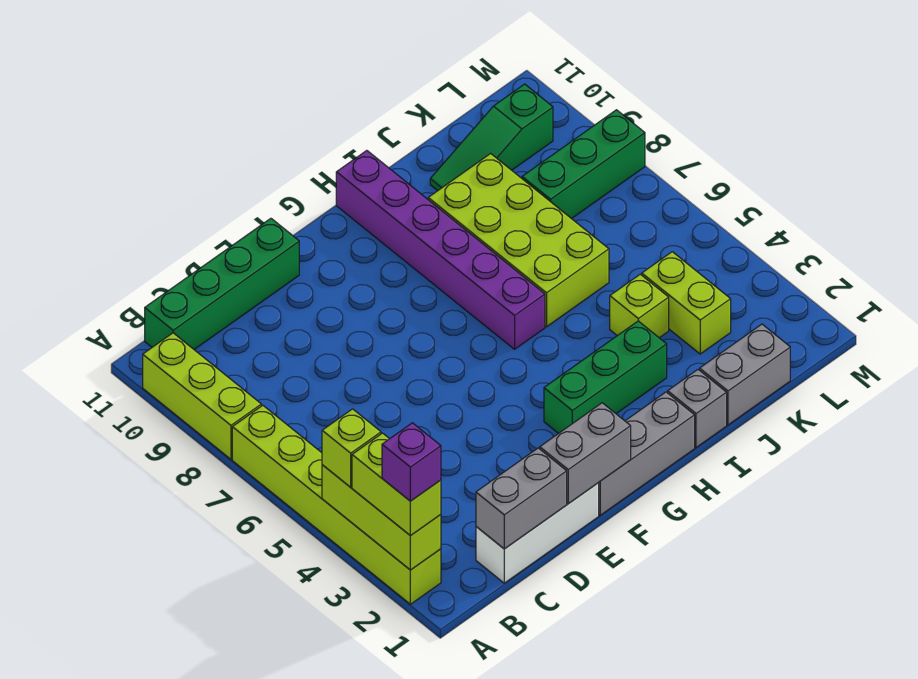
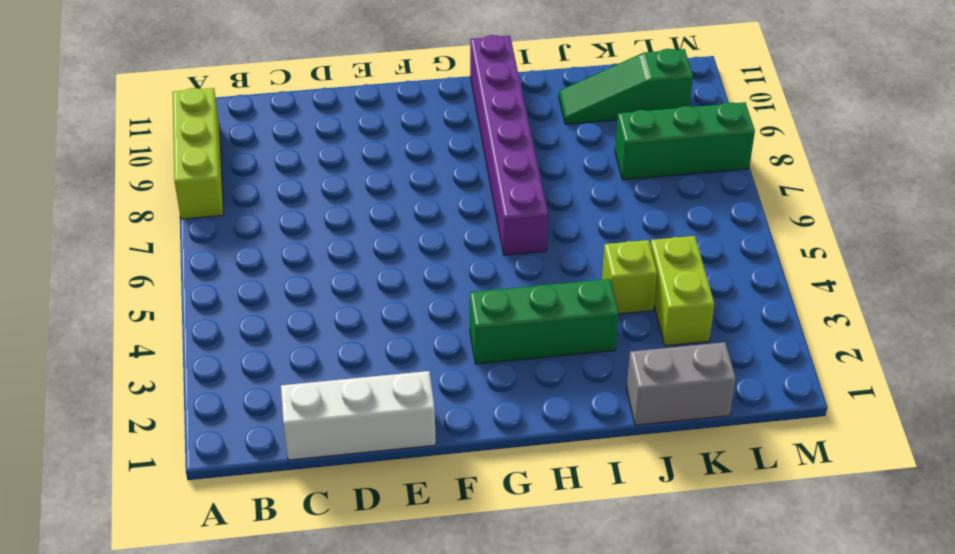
none -> lime 1x6 brick [232,405,441,604]
none -> green 1x4 brick [145,218,299,349]
none -> grey 1x3 brick [599,392,695,515]

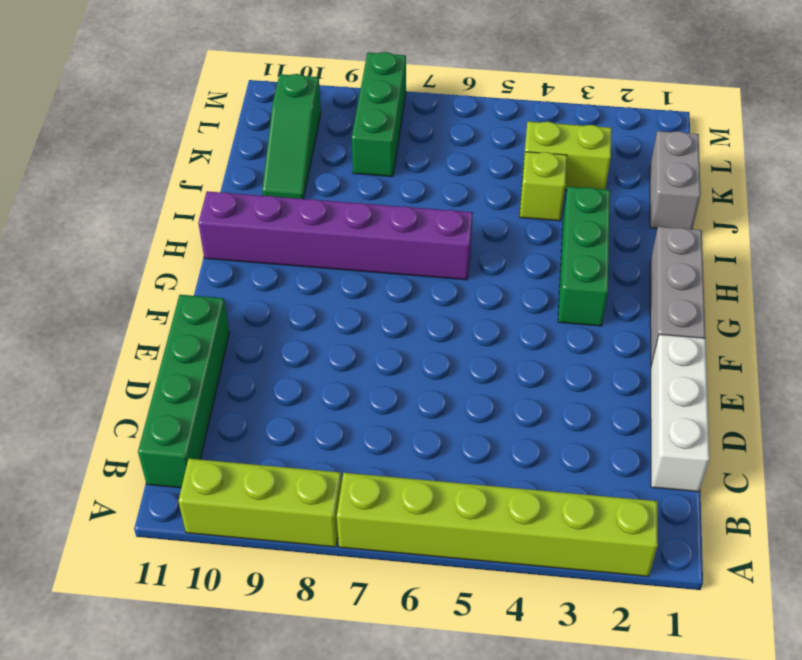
none -> grey 1x1 brick [668,370,727,448]
none -> lime 2x4 brick [428,154,609,327]
none -> lime 1x3 brick [322,465,441,570]

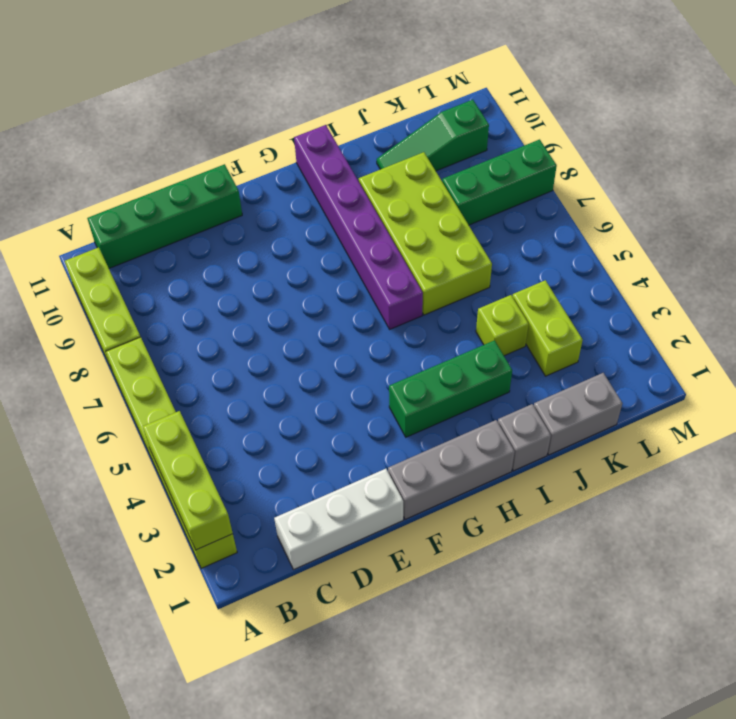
none -> grey 1x2 brick [476,448,567,549]
none -> grey 1x2 brick [540,403,631,504]
none -> lime 1x2 brick [352,433,441,536]

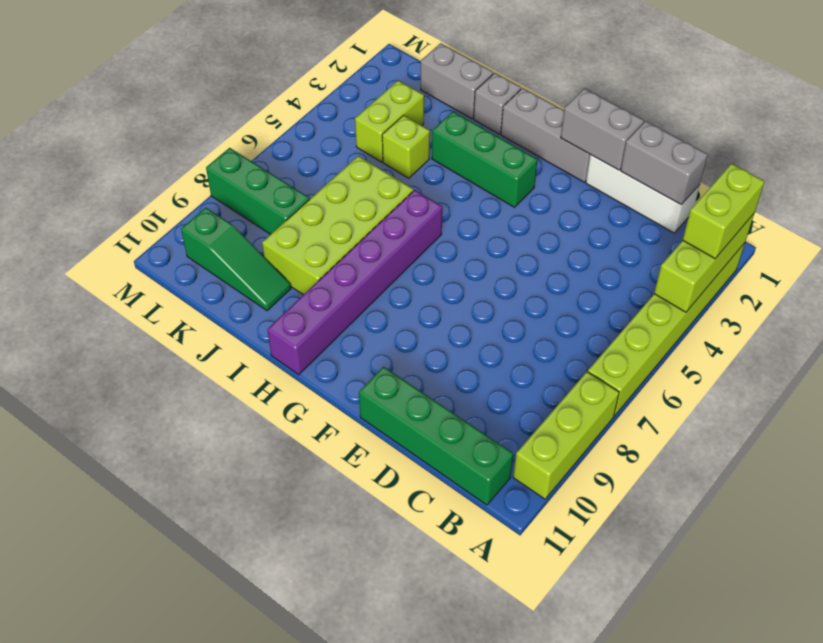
none -> lime 1x1 brick [322,409,381,487]
none -> purple 1x1 brick [382,423,441,501]

